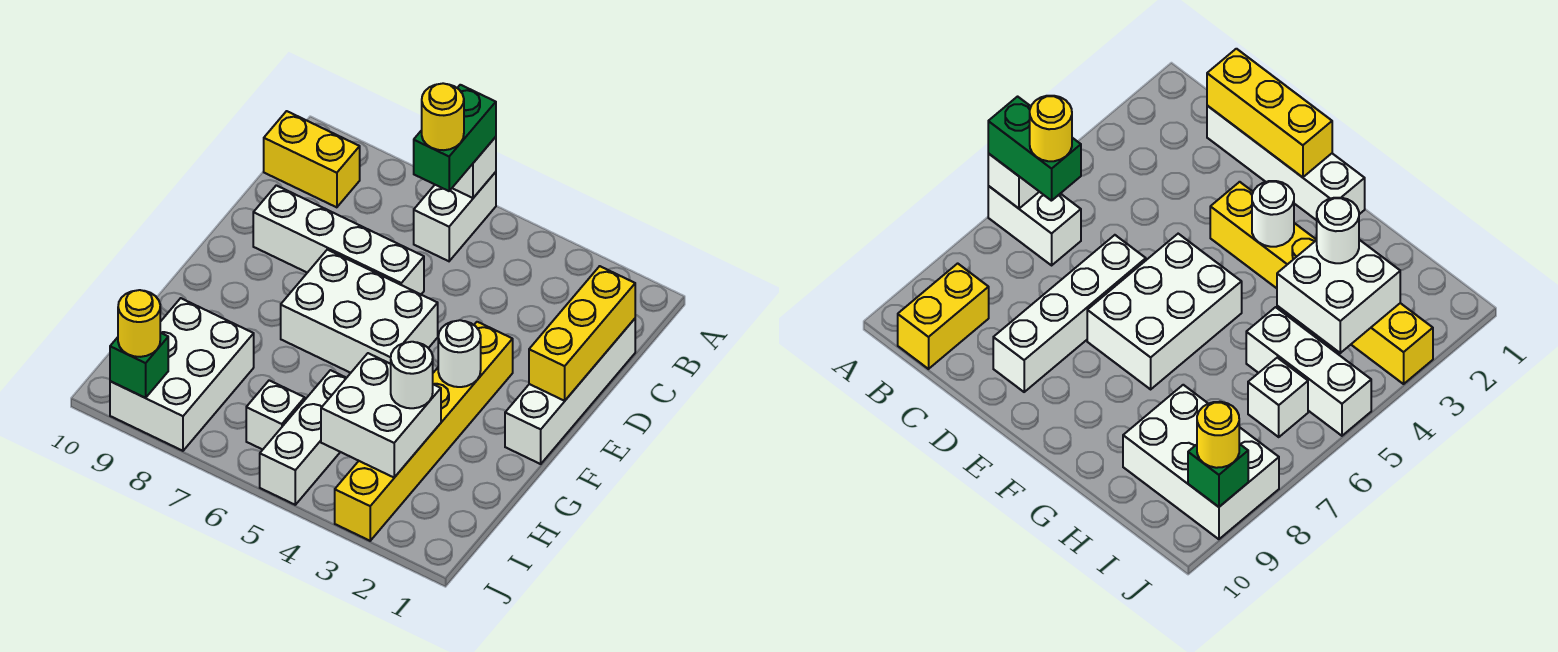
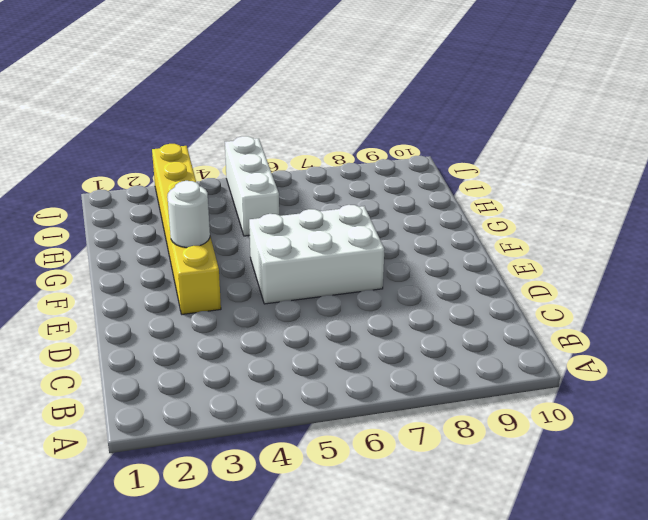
none -> white 1x2 brick [414,172,496,261]
none -> yellow 1x2 brick [264,111,360,207]
none -> white 1x4 brick [505,319,635,464]

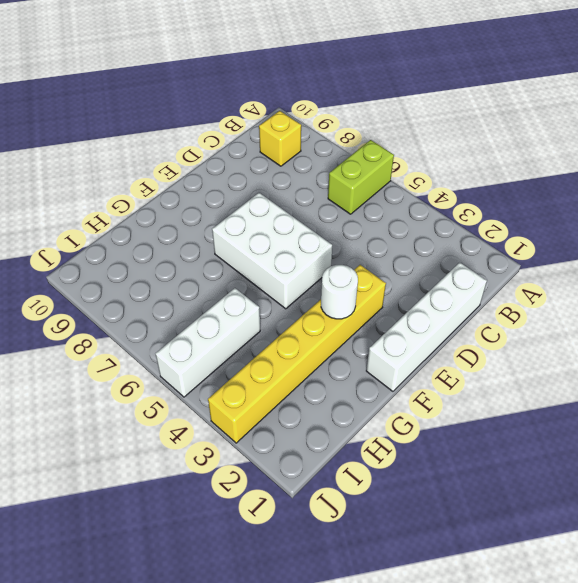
lime 1x2 brick [328,140,394,214] -> white 1x2 brick [414,172,496,261]
yellow 1x1 brick [259,111,301,166] -> yellow 1x2 brick [264,111,360,207]
none -> white 1x4 brick [253,185,424,294]
none -> white 2x3 brick [110,298,254,451]
none -> white 1x1 brick [246,380,305,450]

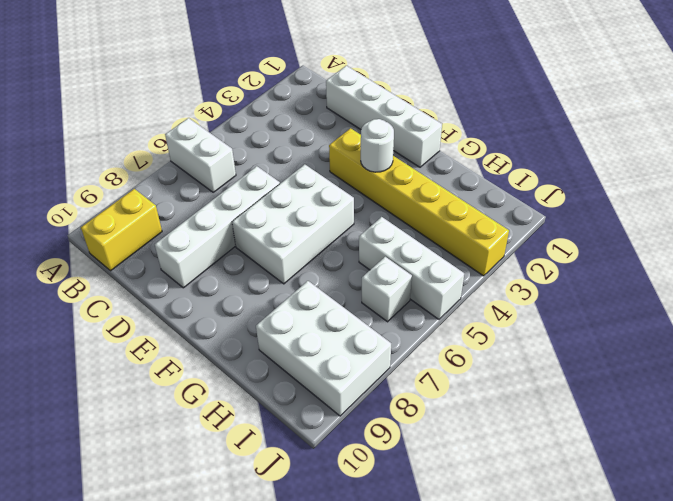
none -> white 1x1 brick [453,137,496,198]
none -> yellow 1x3 brick [529,266,635,401]
none -> white 2x2 brick [321,353,441,477]

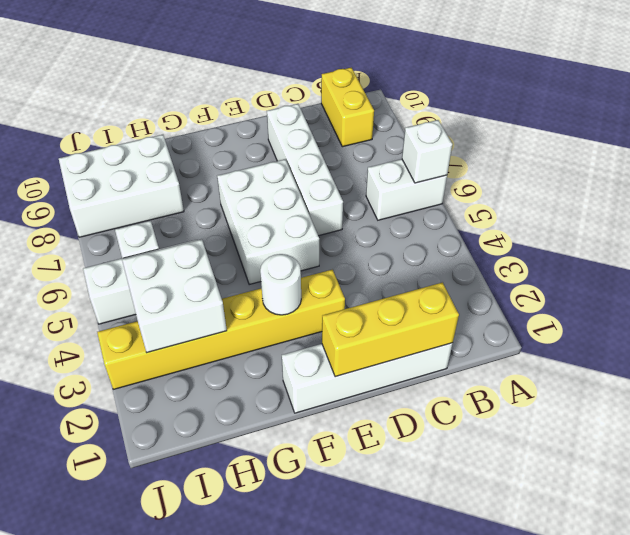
none -> green 1x1 brick [110,333,168,398]
none -> green 1x2 brick [414,85,496,191]
none -> white 1x1 round brick [391,342,433,408]

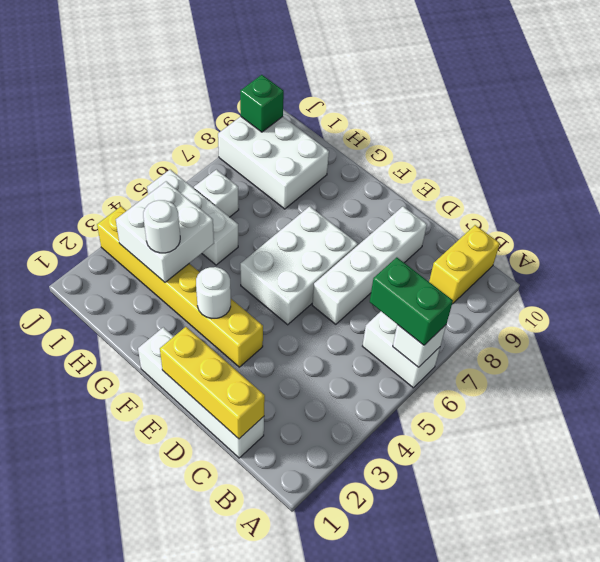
none -> yellow 1x1 round brick [118,290,160,357]
none -> yellow 1x1 round brick [422,83,464,150]

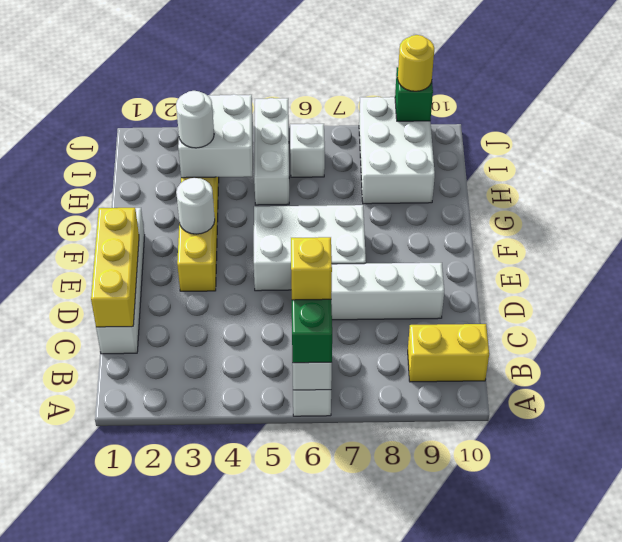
yellow 1x1 brick [291,237,332,300] -> yellow 1x1 round brick [422,83,464,150]

